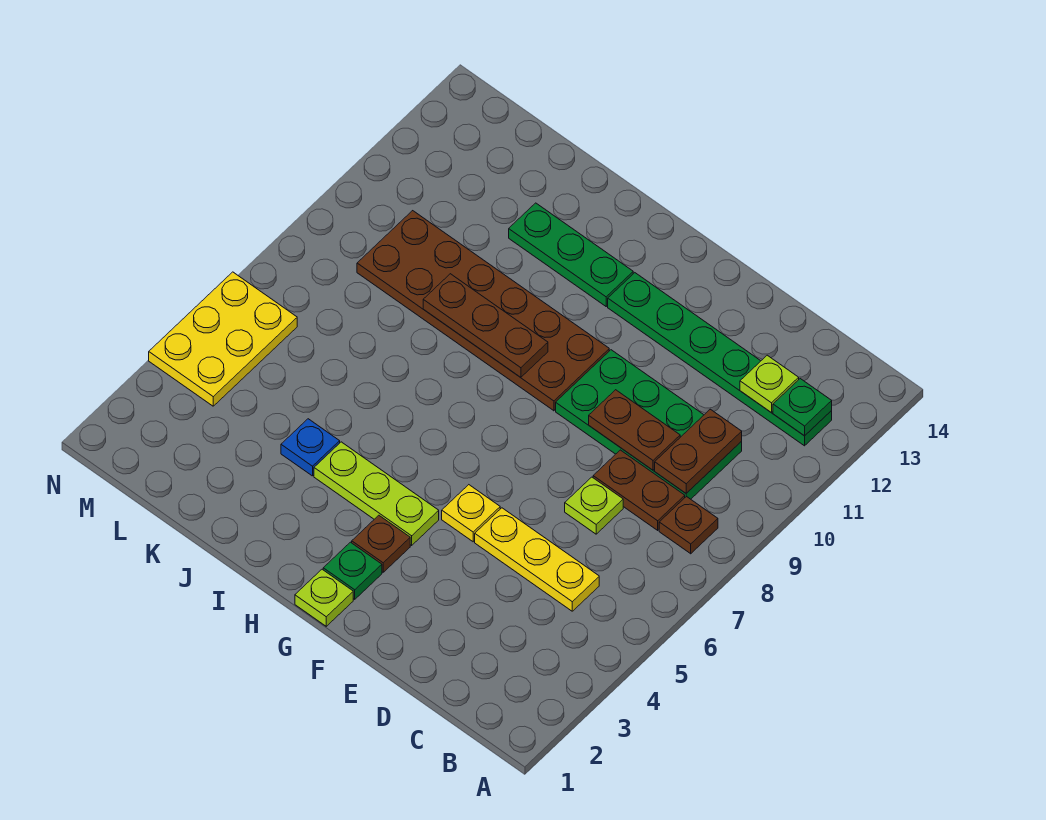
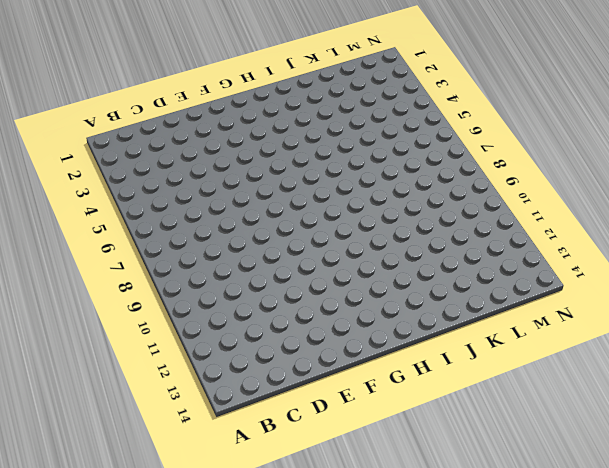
none -> brown 1x1 plate [659,496,718,554]
none -> green 1x6 plate [608,273,832,446]
none -> yellow 1x3 plate [475,508,599,611]

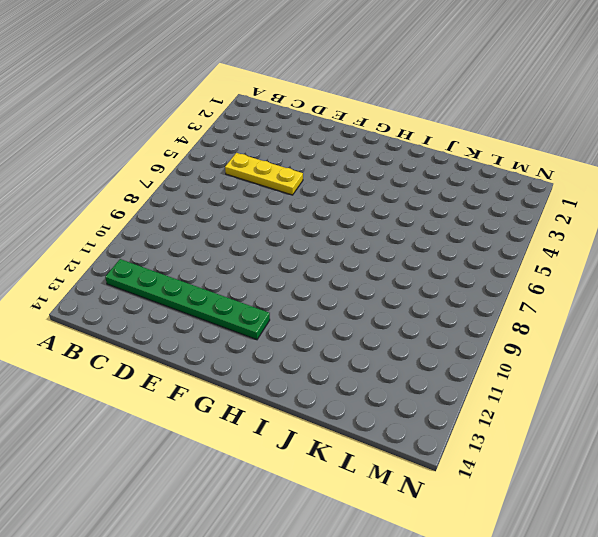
none -> brown 1x1 plate [659,496,718,554]
none -> brown 1x2 plate [593,450,685,530]
none -> green 2x4 plate [556,350,742,499]

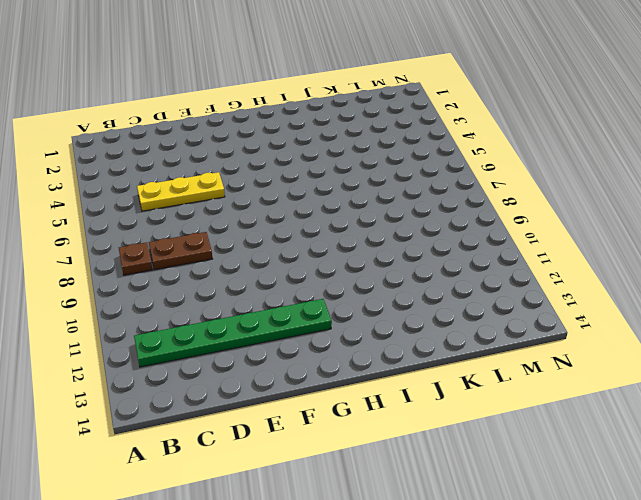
none -> green 2x4 plate [556,350,742,499]
none -> lime 1x1 plate [565,477,623,534]
none -> yellow 1x1 plate [442,485,500,542]

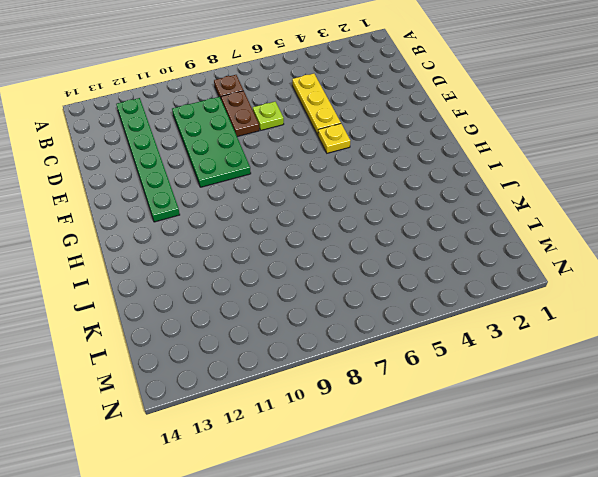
none -> lime 1x1 plate [295,569,353,626]
none -> green 1x1 plate [323,542,382,599]
none -> brown 1x1 plate [352,515,410,572]

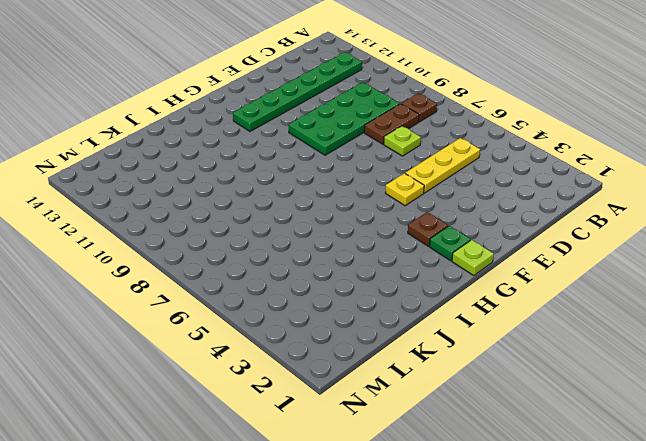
none -> lime 1x3 plate [314,442,439,545]
none -> brown 2x6 plate [357,211,609,411]
none -> green 1x3 plate [509,203,633,306]

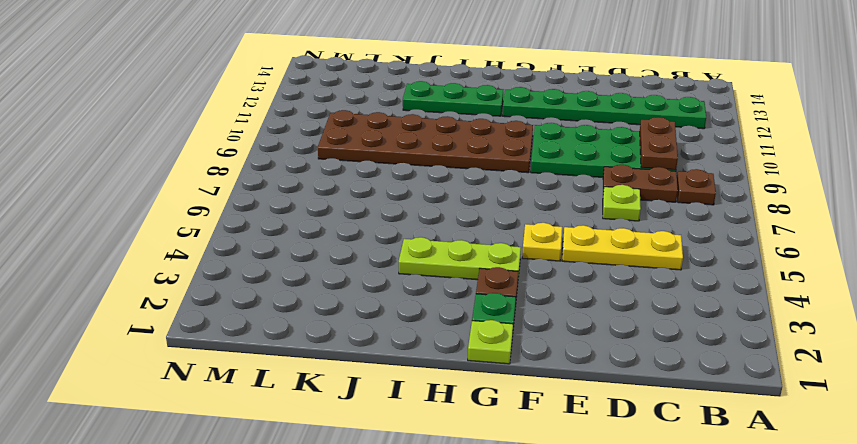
none -> blue 1x1 plate [281,419,340,476]
none -> yellow 2x3 plate [149,272,297,406]
none -> green 1x1 plate [773,379,832,436]

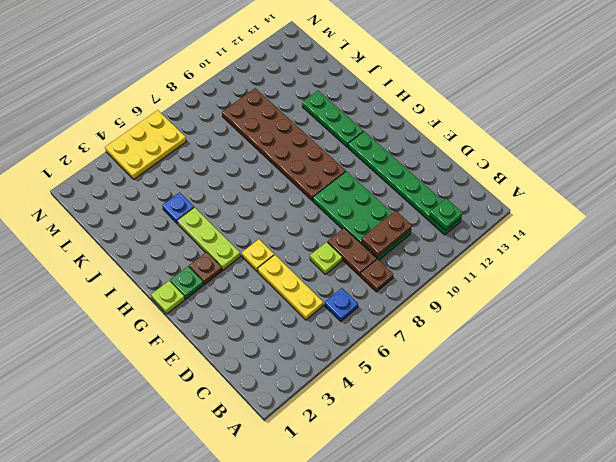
blue 1x1 plate [325,288,358,321] -> none
none -> lime 1x1 plate [740,355,799,412]
none -> brown 1x2 plate [589,390,680,470]
none -> brown 1x3 plate [423,274,548,377]

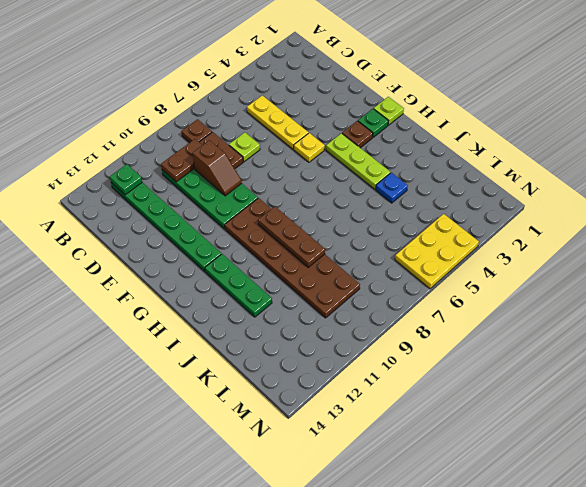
brown 1x2 slope [193,140,242,196] -> brown 1x2 plate [589,390,680,470]
none -> lime 1x1 plate [740,355,799,412]

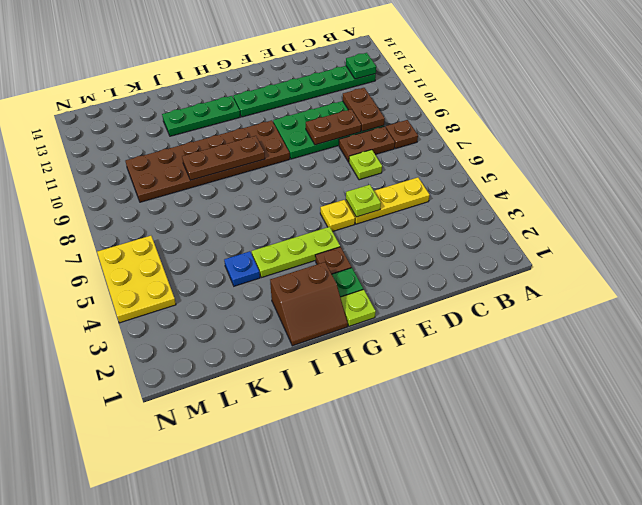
lime 1x1 plate [346,185,381,217] -> lime 1x1 plate moved to [740,355,799,412]
brown 2x2 slope [270,262,348,346] -> none

